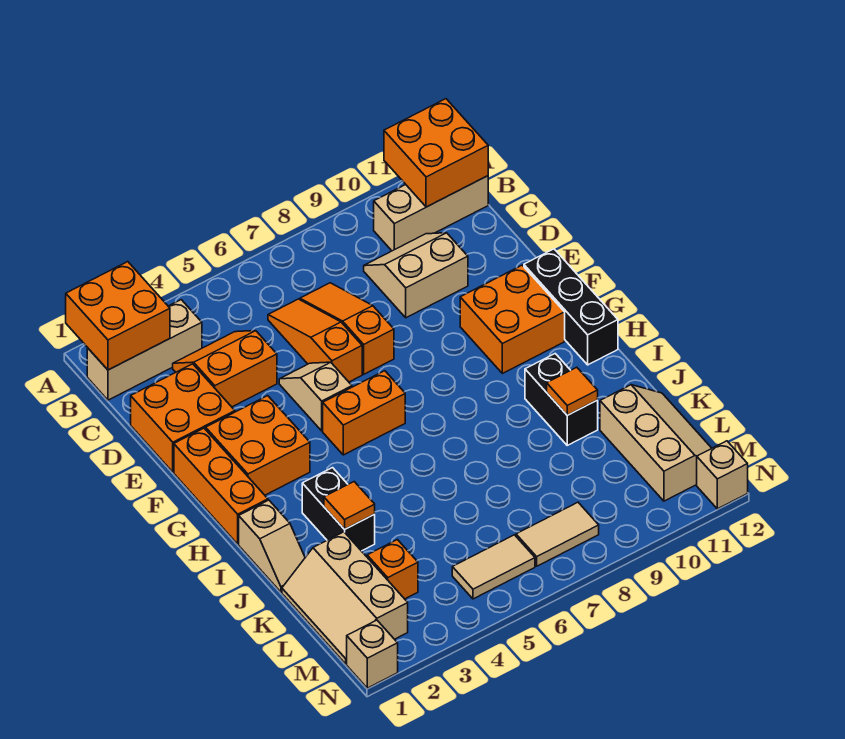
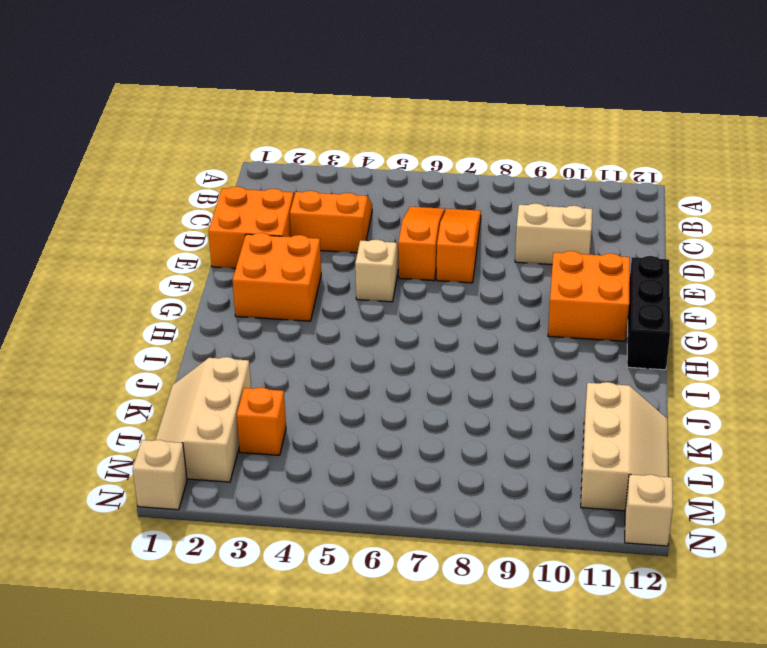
none -> tan 1x3 brick [87,300,202,400]
none -> tan 1x3 brick [374,176,488,251]
none -> orange 1x3 brick [174,428,268,544]

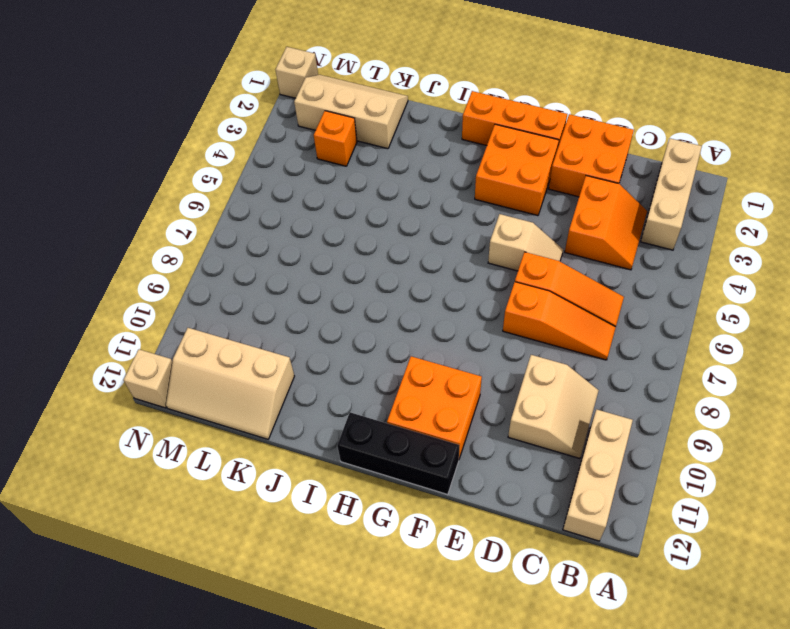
none -> orange 1x2 brick [323,371,405,455]
none -> tan 1x2 slope [239,500,305,592]
none -> black 1x2 brick [302,468,375,551]

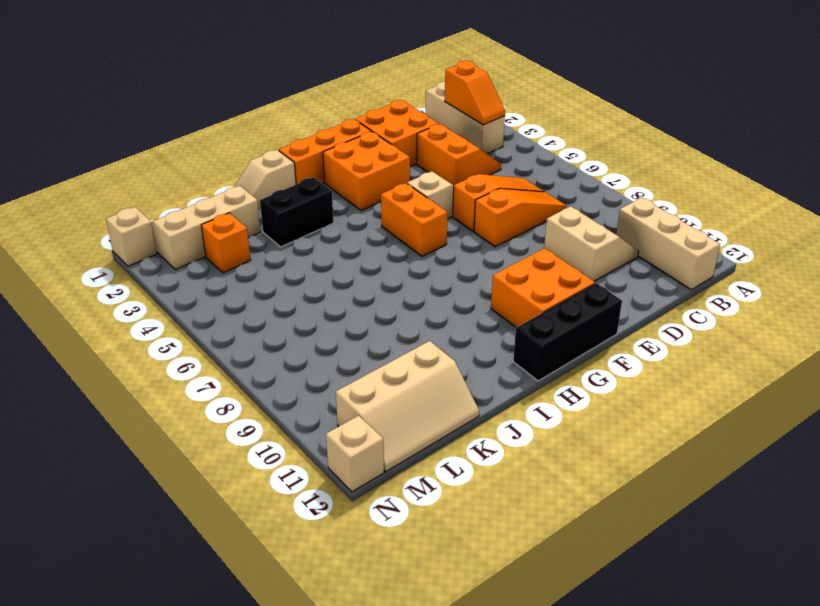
orange 1x2 slope [445,60,505,125] -> orange 2x2 brick [66,262,170,370]
none -> black 1x2 brick [525,354,598,445]
none -> tan 1x2 tile [452,535,535,599]
none -> tan 1x2 tile [516,502,599,566]

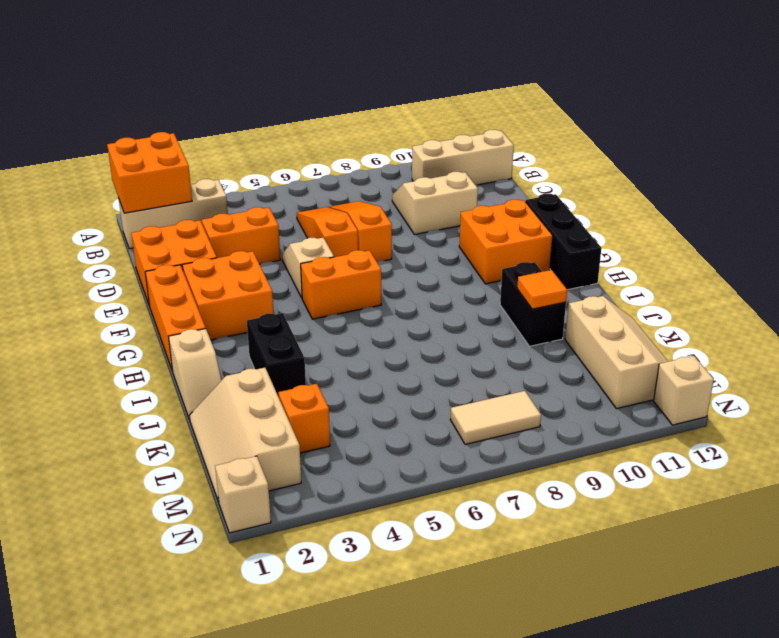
none -> tan 1x2 tile [452,535,535,599]
none -> orange 2x2 brick [384,99,488,207]
none -> orange 1x1 tile [324,482,375,529]

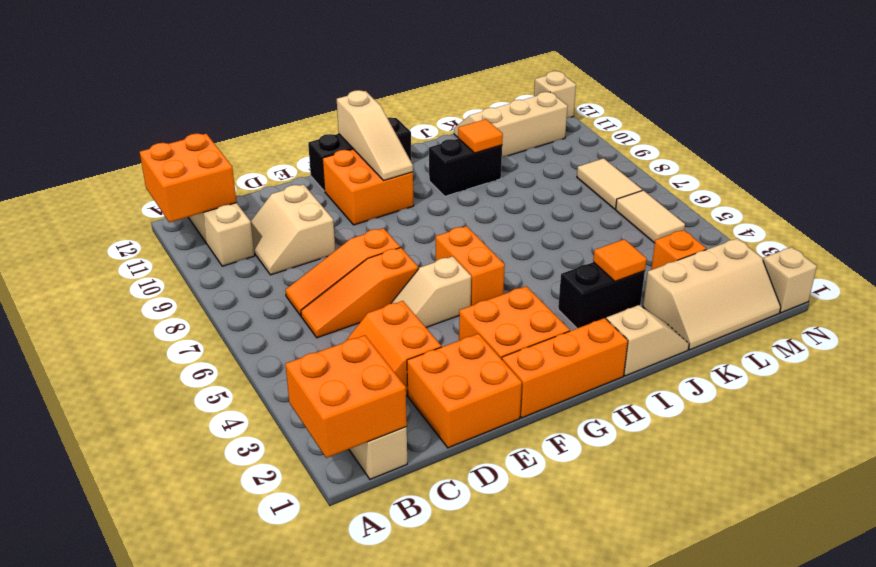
tan 1x3 slope [337,90,413,181] -> none

